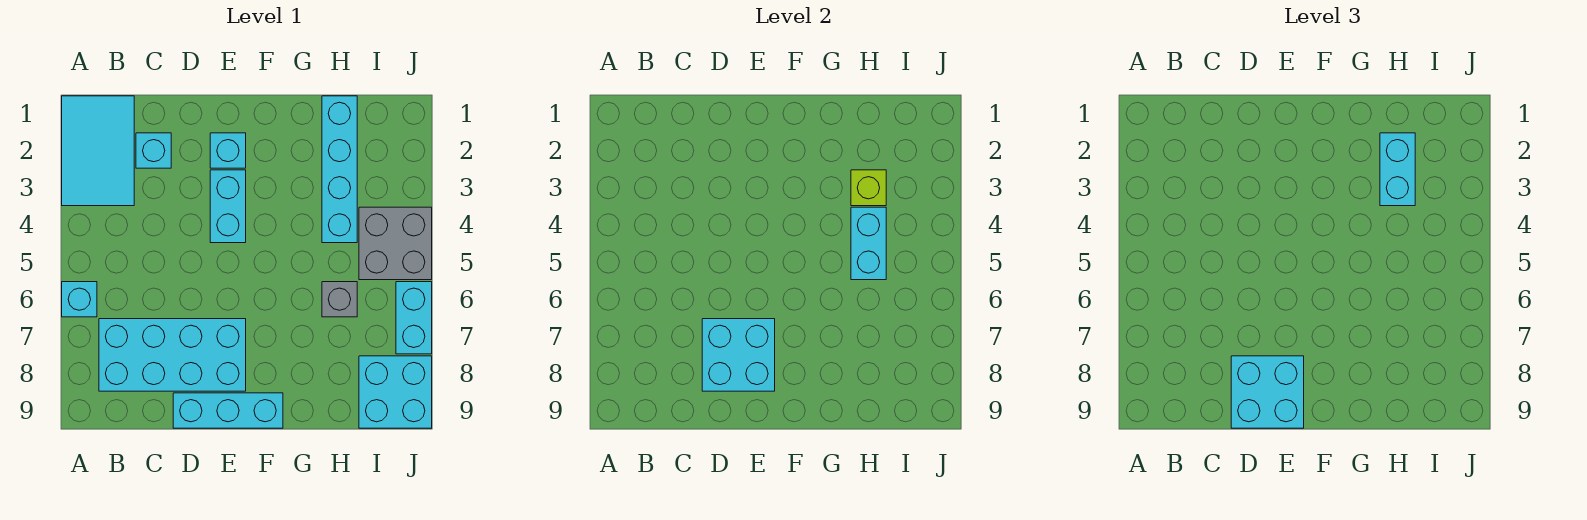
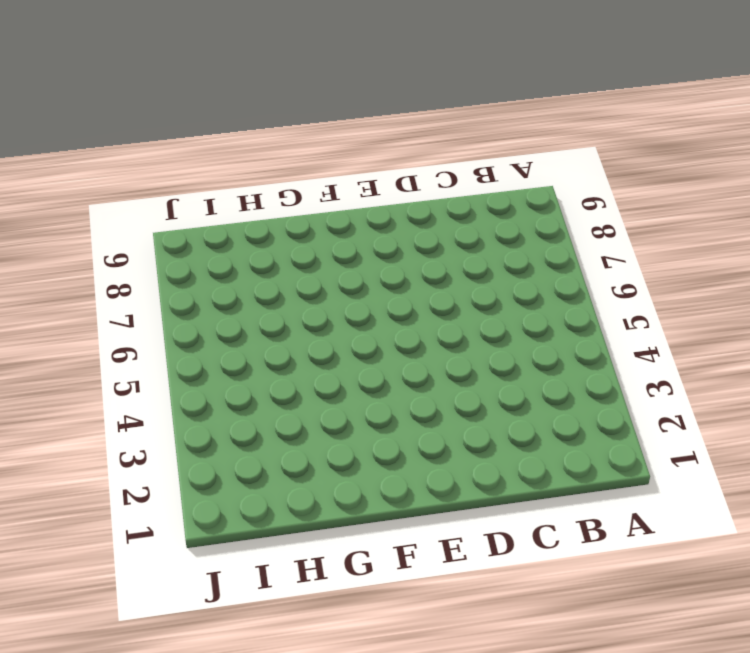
none -> cyan 2x3 tile [62,96,134,206]
none -> cyan 1x1 brick [62,282,97,317]
none -> cyan 2x4 brick [99,319,246,391]

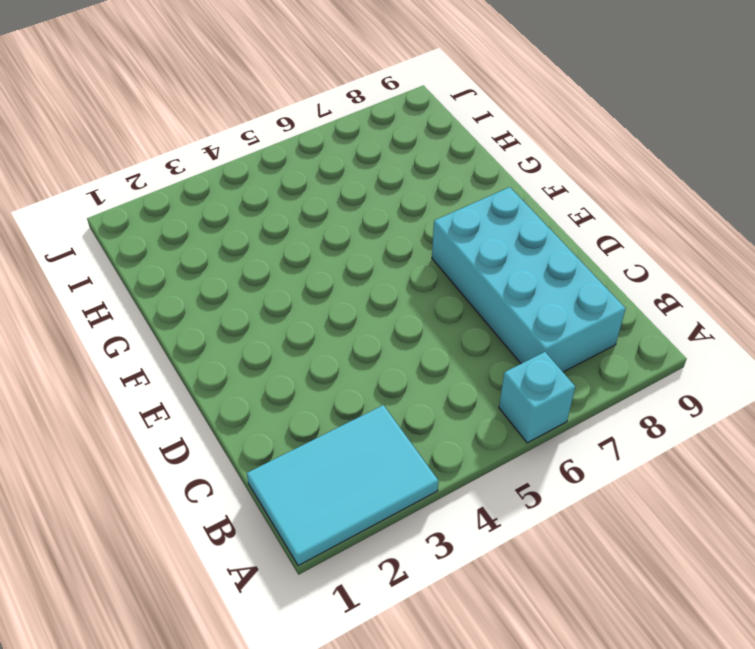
none -> cyan 1x1 brick [136,133,171,168]
none -> cyan 1x3 brick [173,393,283,428]
none -> cyan 1x1 brick [210,133,246,168]

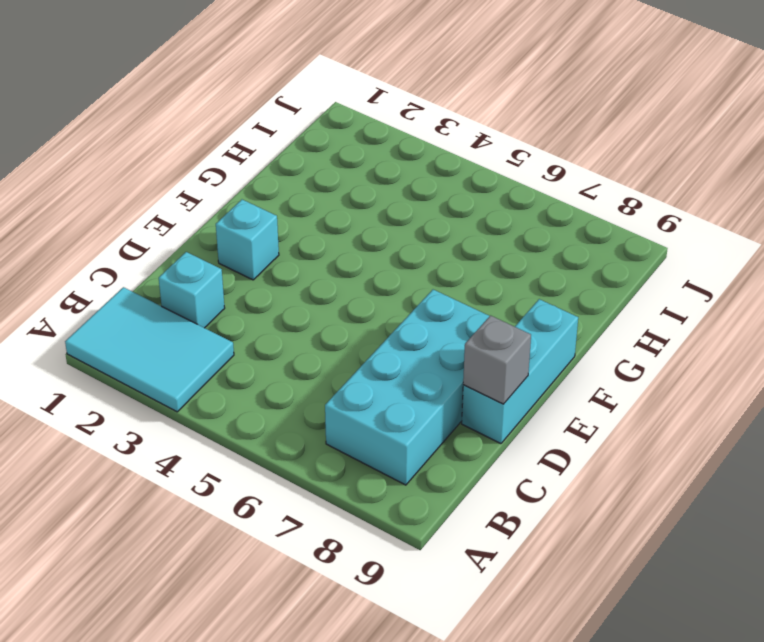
grey 1x1 brick [463,316,531,404] -> grey 1x1 brick moved to [322,282,357,317]
none -> cyan 1x1 brick [62,282,97,317]
none -> cyan 1x2 brick [210,170,246,243]
none -> cyan 1x4 brick [322,96,357,243]

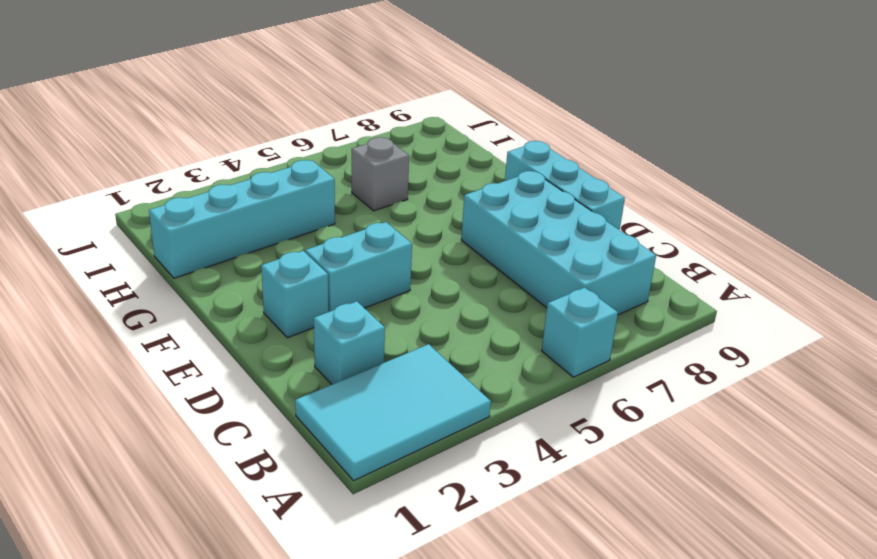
none -> grey 2x2 brick [359,207,432,280]
none -> cyan 2x2 brick [359,356,432,428]
none -> cyan 1x2 brick [396,282,432,354]

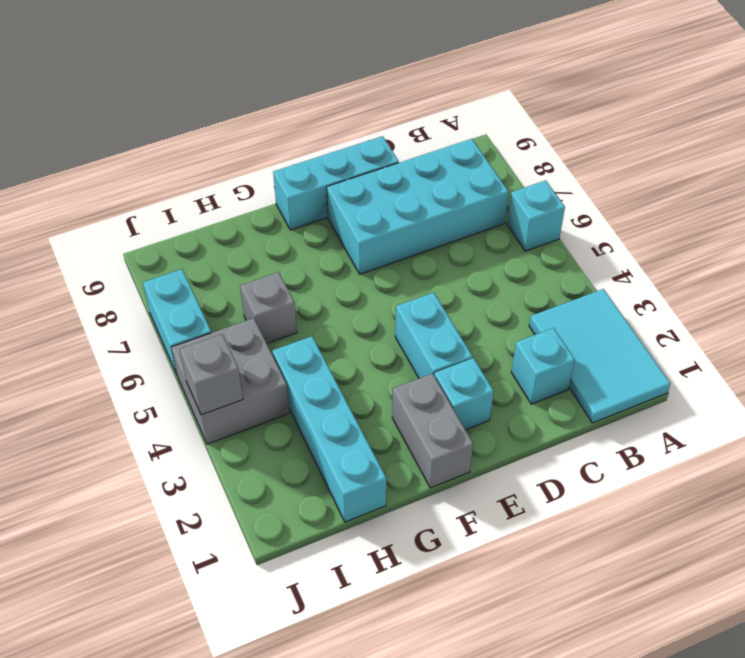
grey 1x2 brick [392,374,473,488] -> none
grey 1x1 brick [180,334,243,415] -> none
none -> cyan 2x2 brick [359,356,432,428]
none -> cyan 2x2 brick [702,319,775,391]
none -> lime 1x1 brick [851,170,886,206]

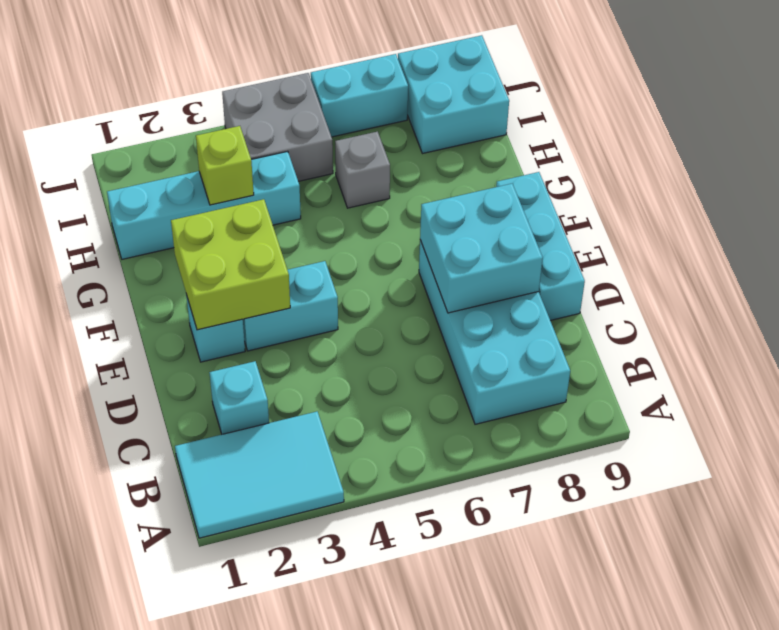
lime 2x2 brick [171,199,290,330] -> none
none -> cyan 1x1 brick [62,282,97,317]
none -> cyan 1x2 brick [851,207,886,280]
none -> cyan 2x2 brick [1231,356,1304,428]

